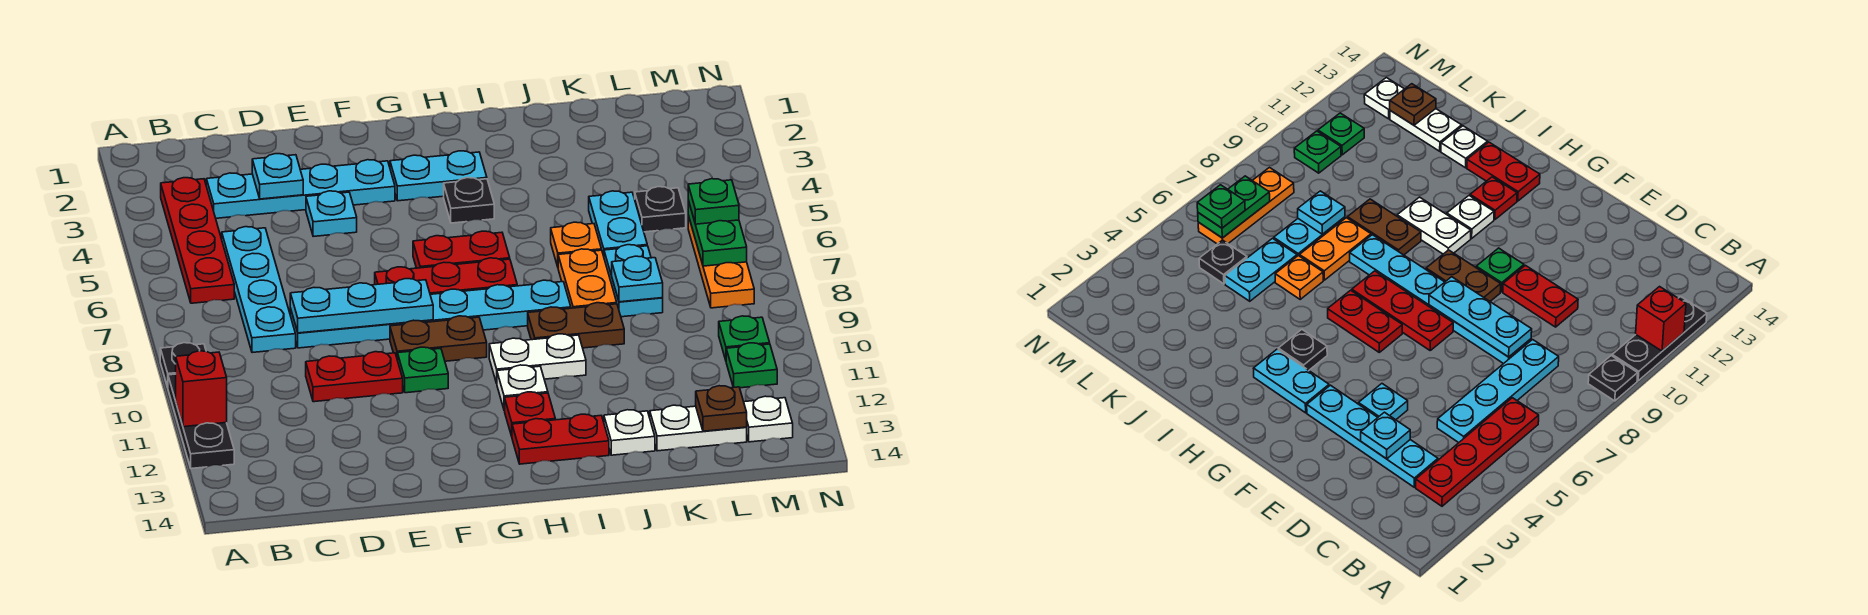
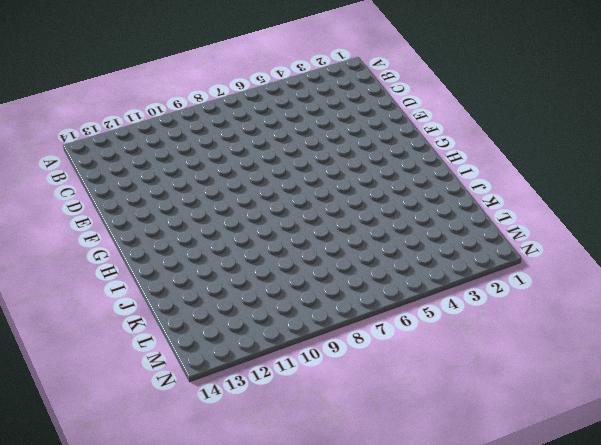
none -> black 1x1 plate [160,343,206,387]
none -> black 1x3 plate [168,374,234,469]
none -> red 1x4 plate [161,178,234,303]
none -> cyan 1x4 plate [206,160,395,218]

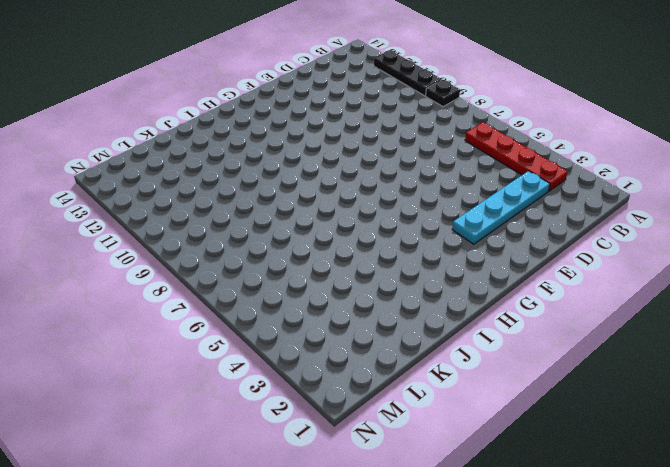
none -> cyan 1x4 plate [222,227,296,353]
none -> cyan 1x6 plate [290,280,571,348]
none -> red 1x2 plate [306,352,403,402]
none -> cyan 1x1 plate [306,191,357,237]

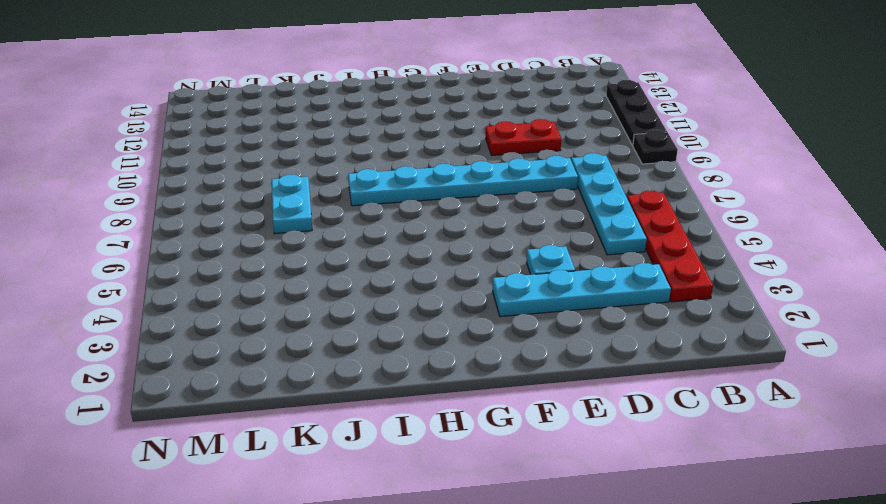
none -> red 1x3 plate [375,258,517,294]
none -> brown 1x2 plate [390,316,487,361]
none -> green 1x1 plate [398,347,448,393]
none -> cyan 1x2 plate [390,151,487,201]

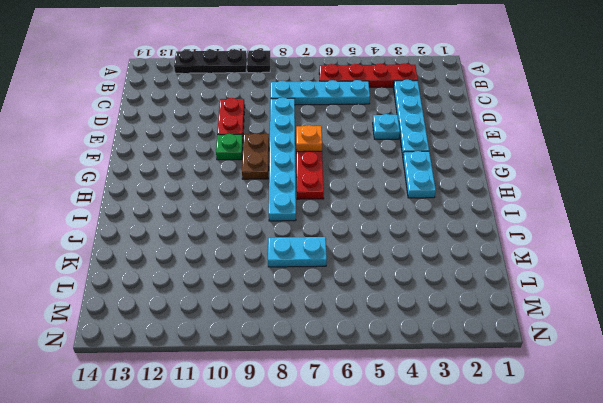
orange 1x1 plate [296,125,322,152] -> orange 1x1 plate moved to [551,222,601,266]
none -> red 1x2 plate [413,231,510,268]
none -> black 1x1 plate [444,178,494,223]
none -> white 1x2 plate [489,334,586,383]
none -> white 1x1 plate [497,365,548,411]

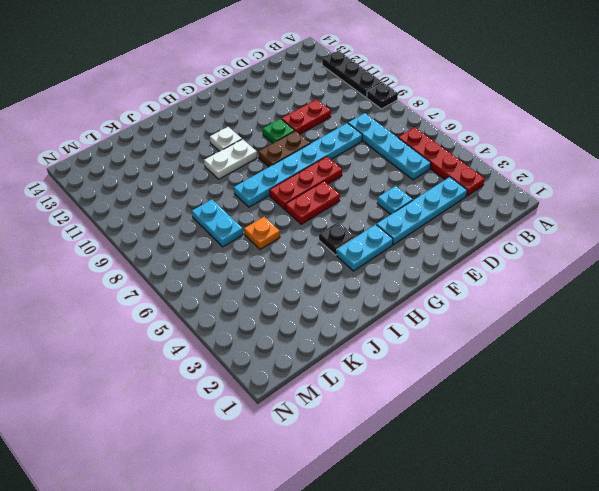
none -> red 1x1 plate [505,392,555,436]
none -> red 1x2 plate [512,414,609,464]
none -> brown 1x2 plate [528,303,624,348]
none -> orange 1x2 plate [558,249,617,308]

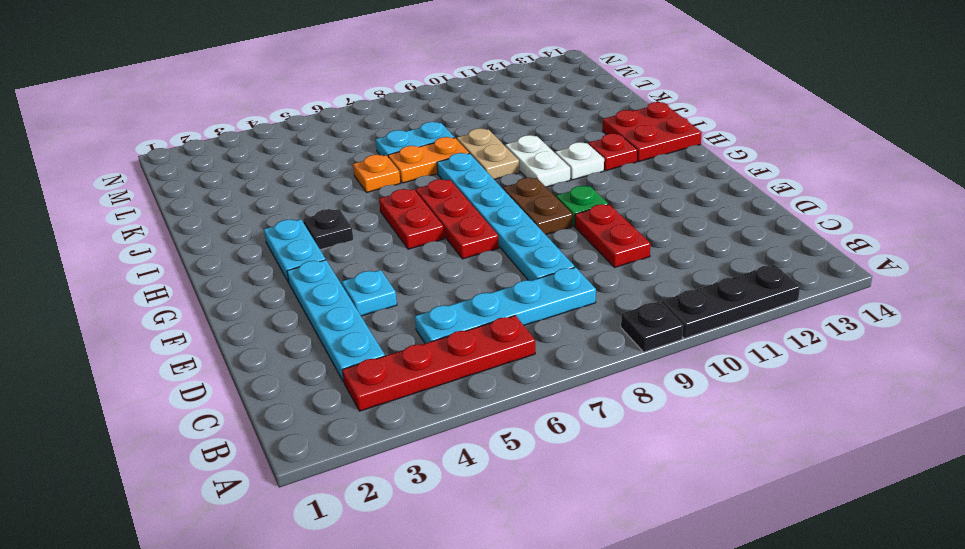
red 2x2 plate [603,102,702,162] -> red 1x2 plate [512,414,609,464]
tan 1x2 plate [457,128,519,180] -> brown 1x2 plate [528,303,624,348]
none -> white 1x1 plate [604,410,655,455]
none -> cyan 1x2 plate [589,191,647,256]
none -> white 1x2 plate [650,405,747,451]
none -> black 1x1 plate [635,187,686,232]

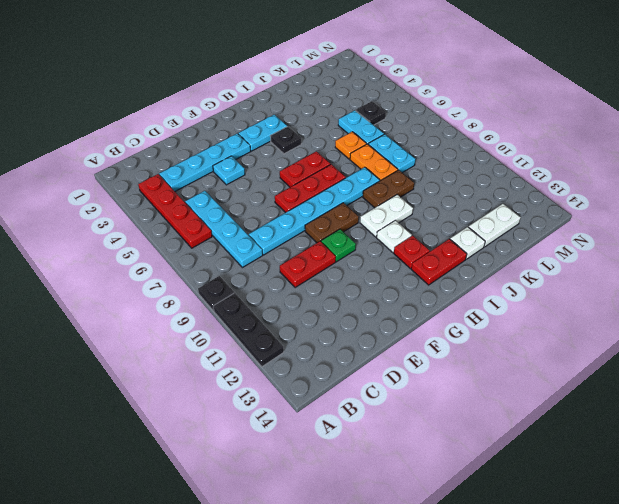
none -> orange 1x3 plate [688,216,754,308]
none -> green 1x1 plate [719,316,770,360]
none -> green 1x1 plate [726,343,777,388]
none -> white 1x1 plate [744,396,793,442]

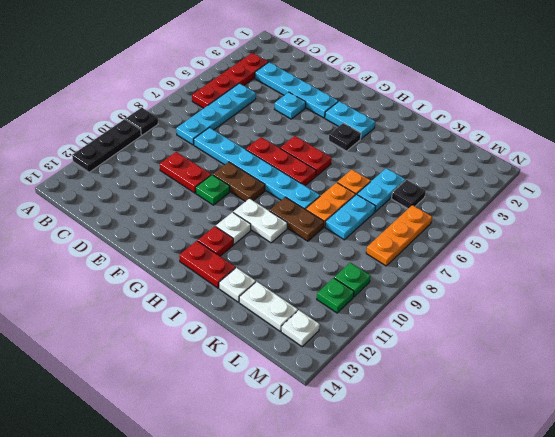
none -> red 1x1 brick [176,351,227,427]
none -> cyan 1x1 plate [252,154,303,199]
none -> cyan 1x3 plate [290,279,433,333]
none -> cyan 1x1 plate [612,256,663,302]

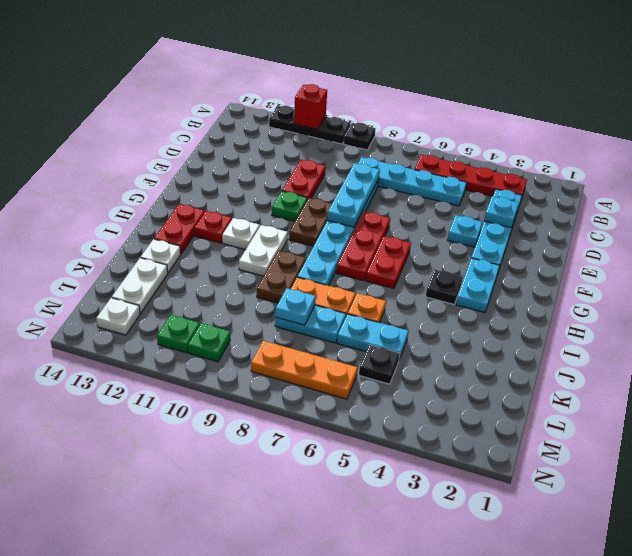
none -> brown 1x1 plate [696,386,747,431]
none -> green 1x2 plate [688,201,747,266]
none -> green 1x1 plate [688,179,739,224]

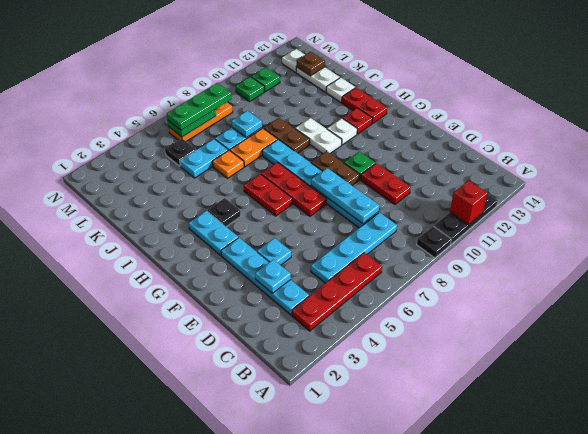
green 1x3 plate [167,83,232,130] -> green 1x1 plate [688,179,739,224]

